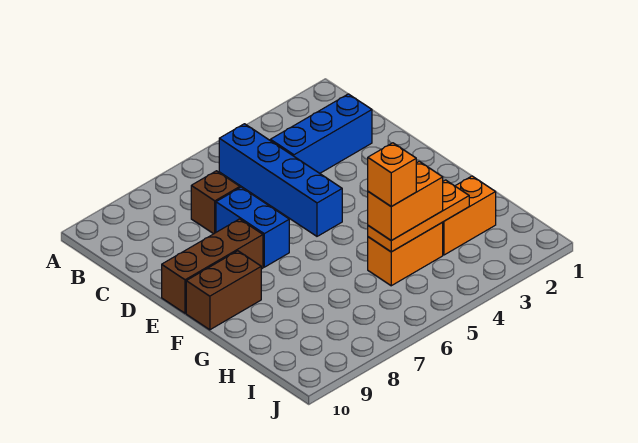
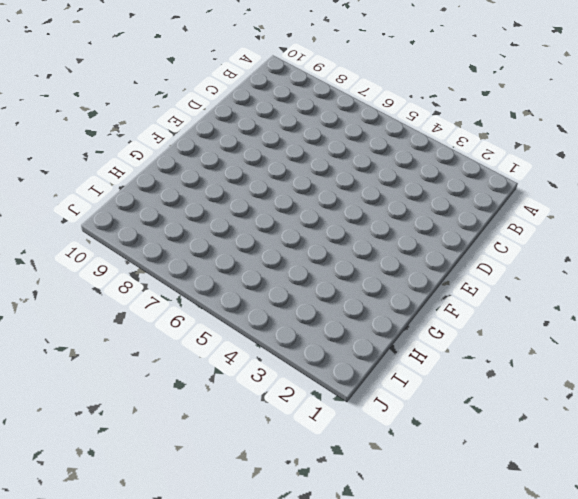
none -> blue 1x4 brick [219,124,342,236]
none -> blue 1x3 brick [270,94,372,173]

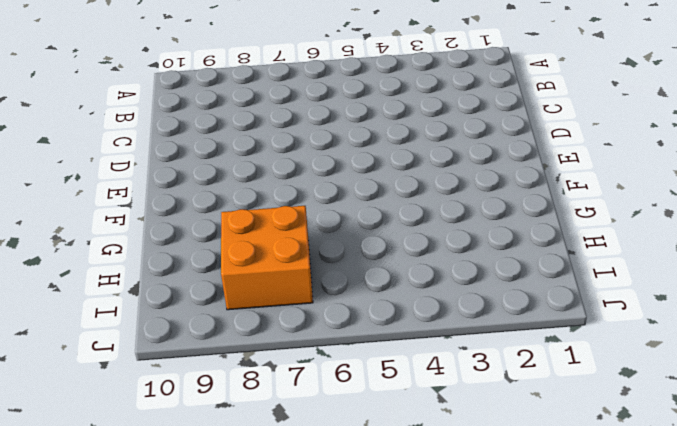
orange 2x2 brick [221,206,313,310] -> none
none -> blue 1x4 brick [219,124,342,236]
none -> blue 1x3 brick [270,94,372,173]

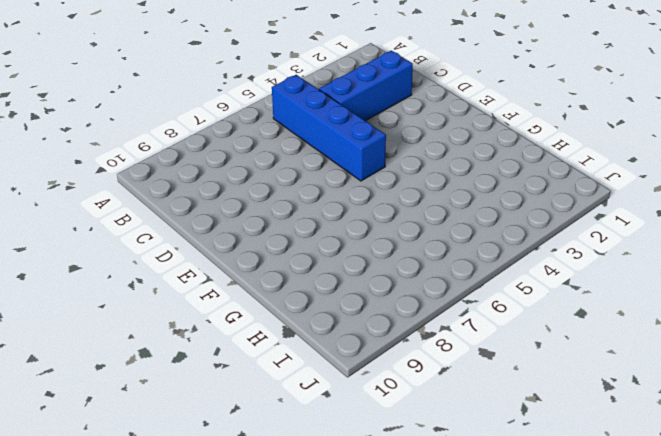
none -> brown 1x1 brick [191,171,240,234]
none -> blue 1x2 brick [216,187,289,267]

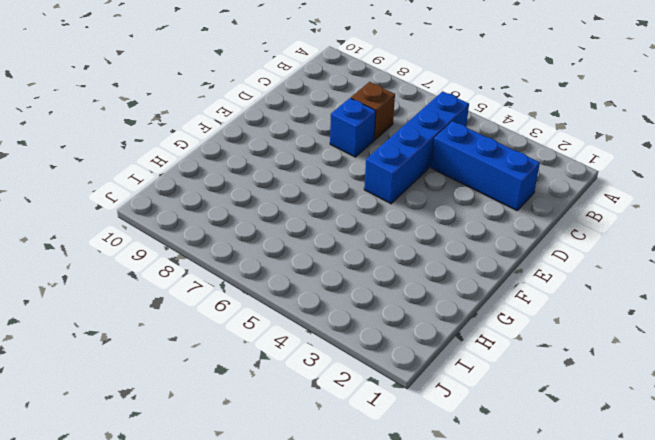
blue 1x1 brick [330,98,376,157] -> blue 1x2 brick [216,187,289,267]
none -> brown 1x3 brick [162,219,263,313]
none -> brown 1x2 brick [186,251,261,330]

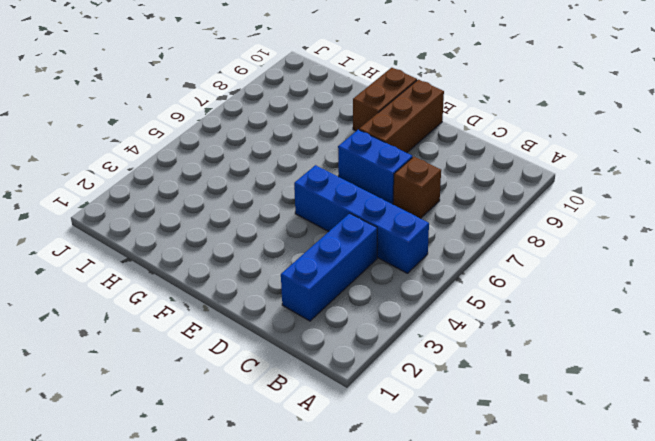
none -> orange 1x2 brick [443,176,496,255]
none -> orange 1x2 brick [368,222,443,286]

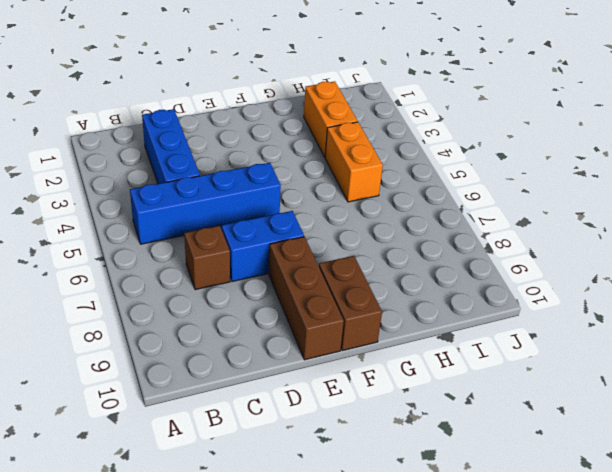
none -> orange 1x3 plate [368,180,469,252]
none -> orange 1x2 brick [368,161,443,240]

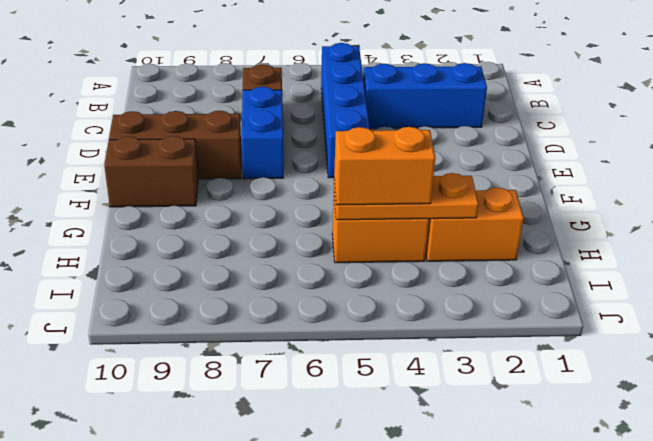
none -> orange 1x1 brick [368,143,416,206]

